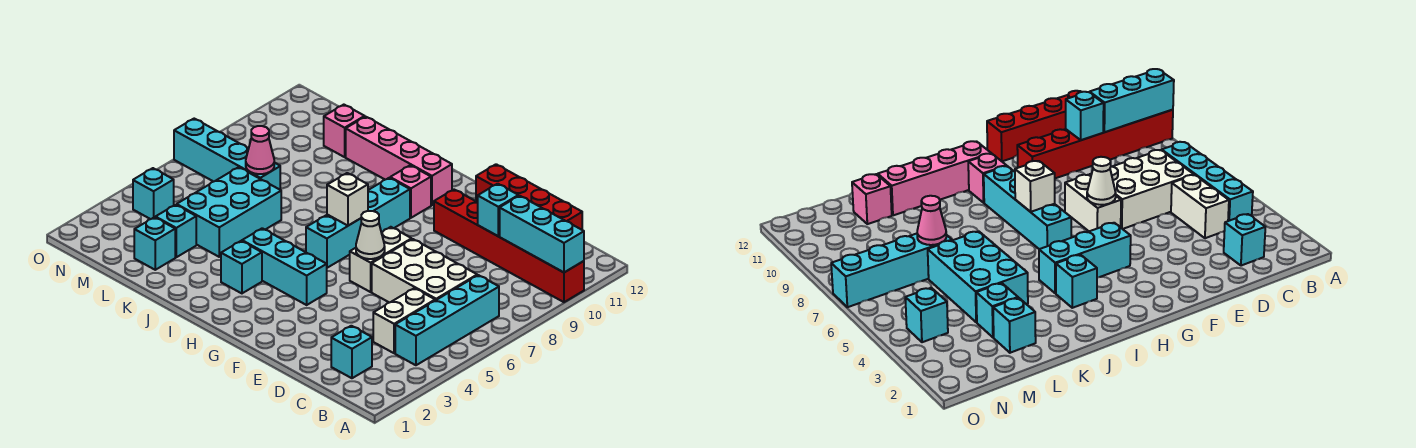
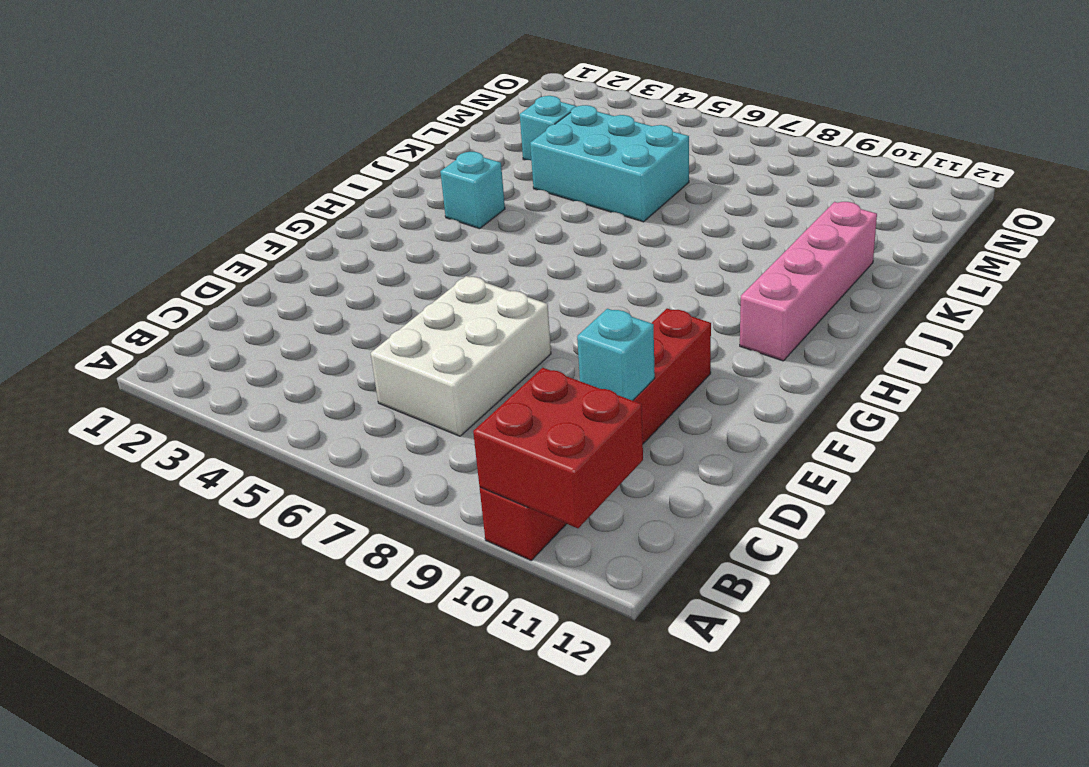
red 2x2 brick [473,368,643,528] -> cyan 1x3 brick [500,196,584,272]
none -> cyan 1x4 brick [395,275,499,365]
none -> cyan 1x1 brick [331,326,372,378]
none -> white 1x2 brick [373,288,435,353]

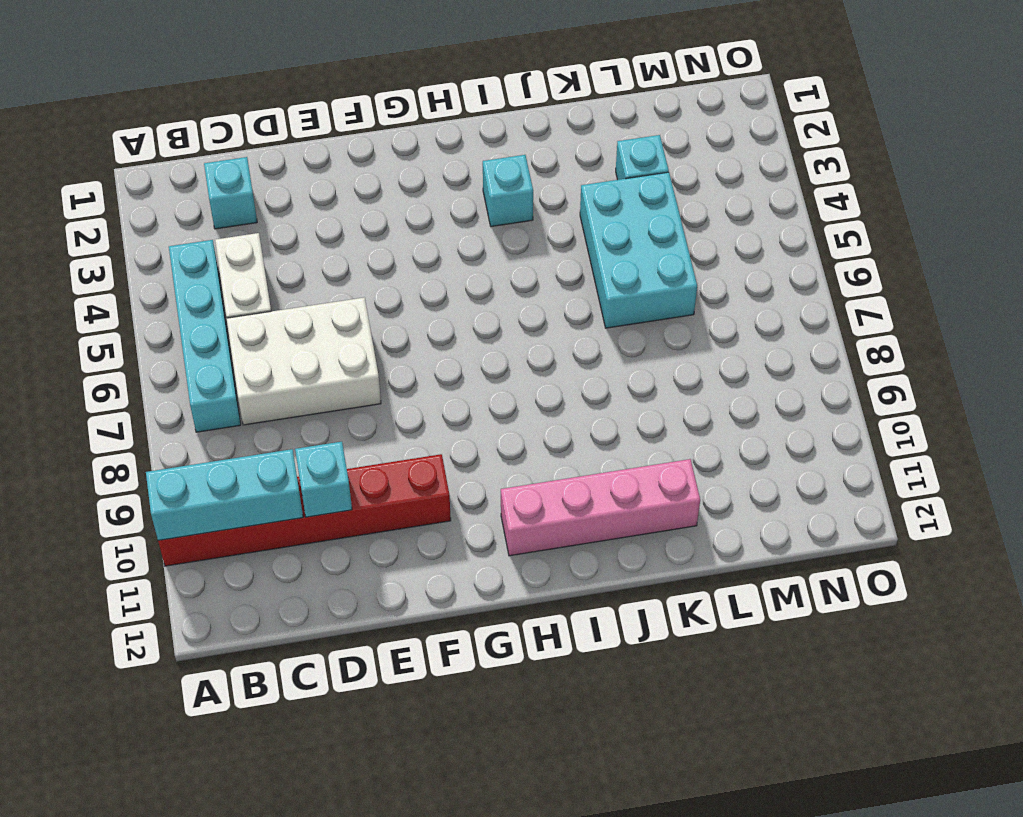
none -> red 1x4 brick [476,164,582,230]
none -> white 1x2 brick [350,227,412,292]
none -> cyan 1x3 brick [242,228,327,305]

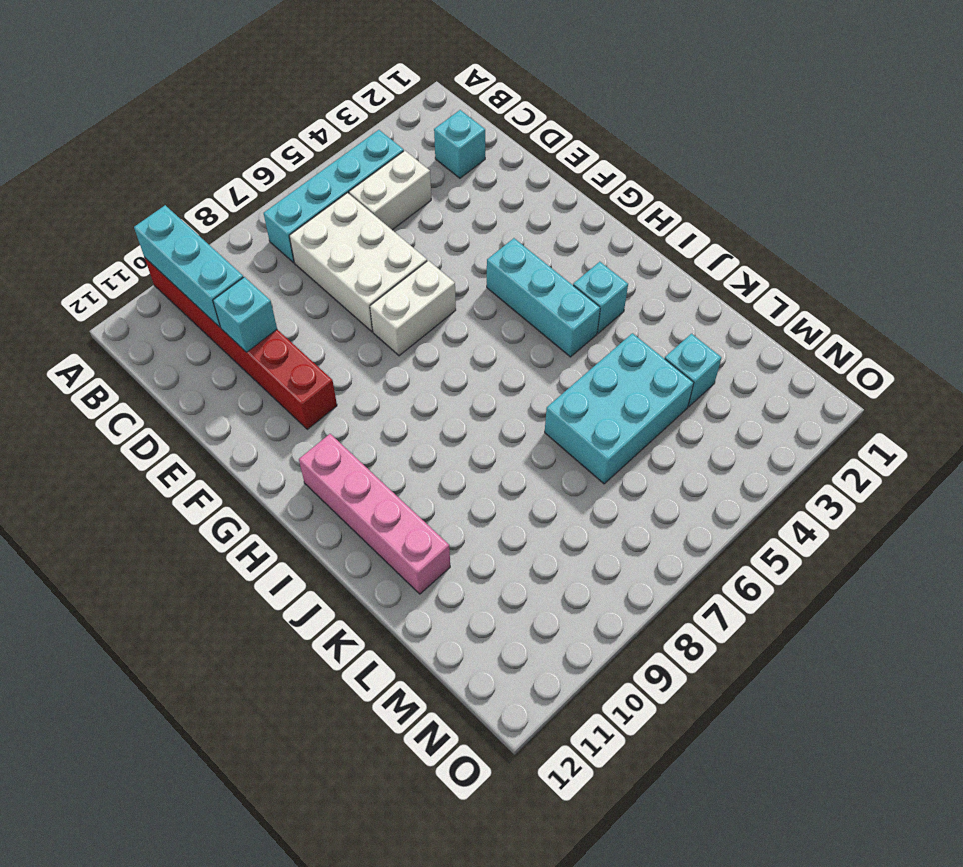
none -> red 1x4 brick [476,164,582,230]
none -> cyan 1x4 brick [306,178,410,268]
none -> pink 1x1 brick [390,165,431,218]

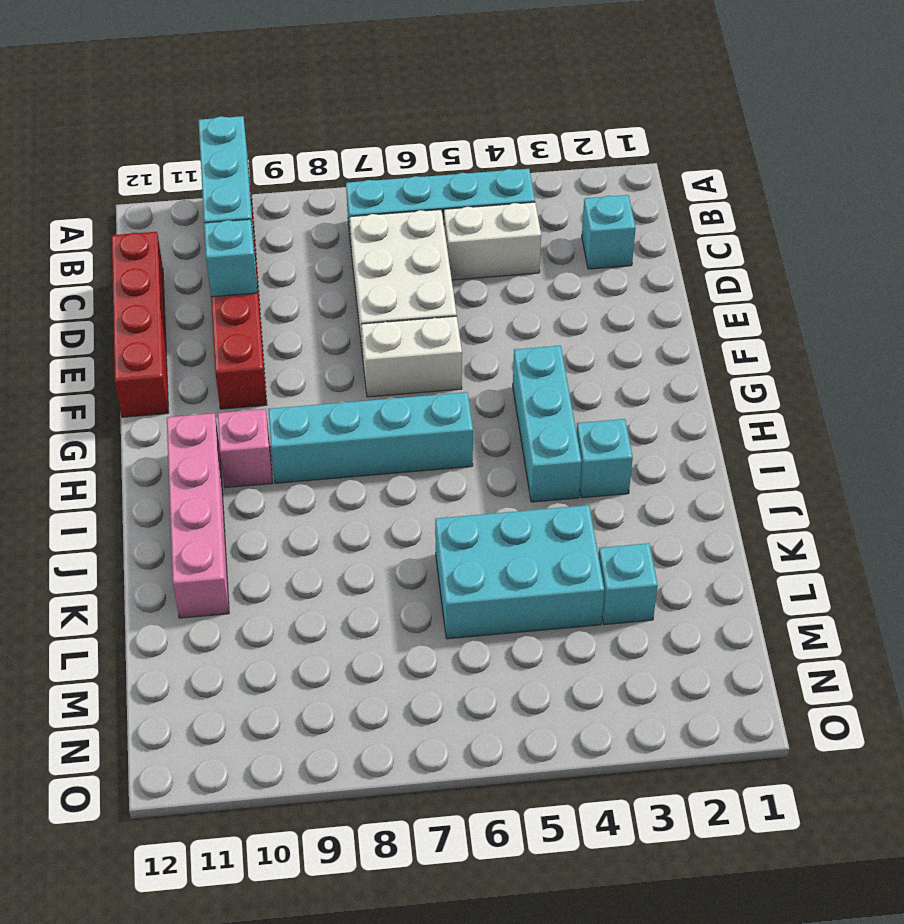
none -> cyan 1x1 brick [134,217,175,270]
none -> cyan 1x4 brick [174,119,280,190]
none -> pink 1x1 brick [324,105,365,157]

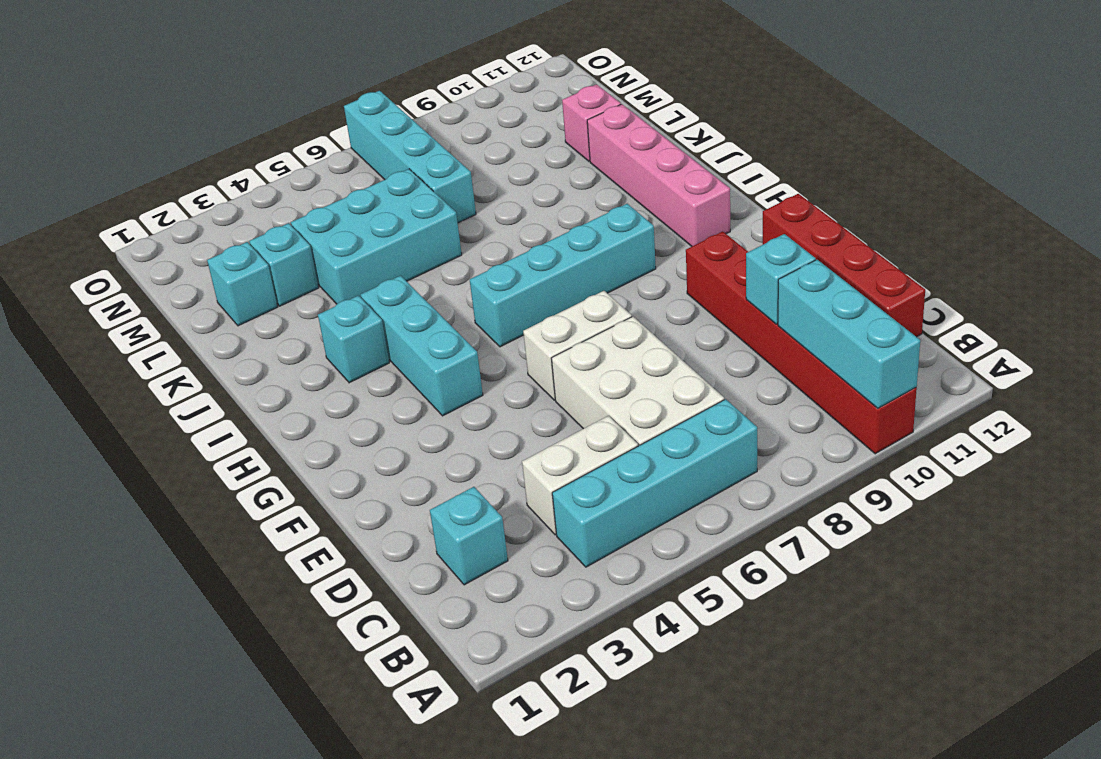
none -> pink 1x1 brick [390,165,431,218]
none -> cyan 1x1 brick [133,168,174,219]
none -> white 1x1 cone [356,211,385,259]

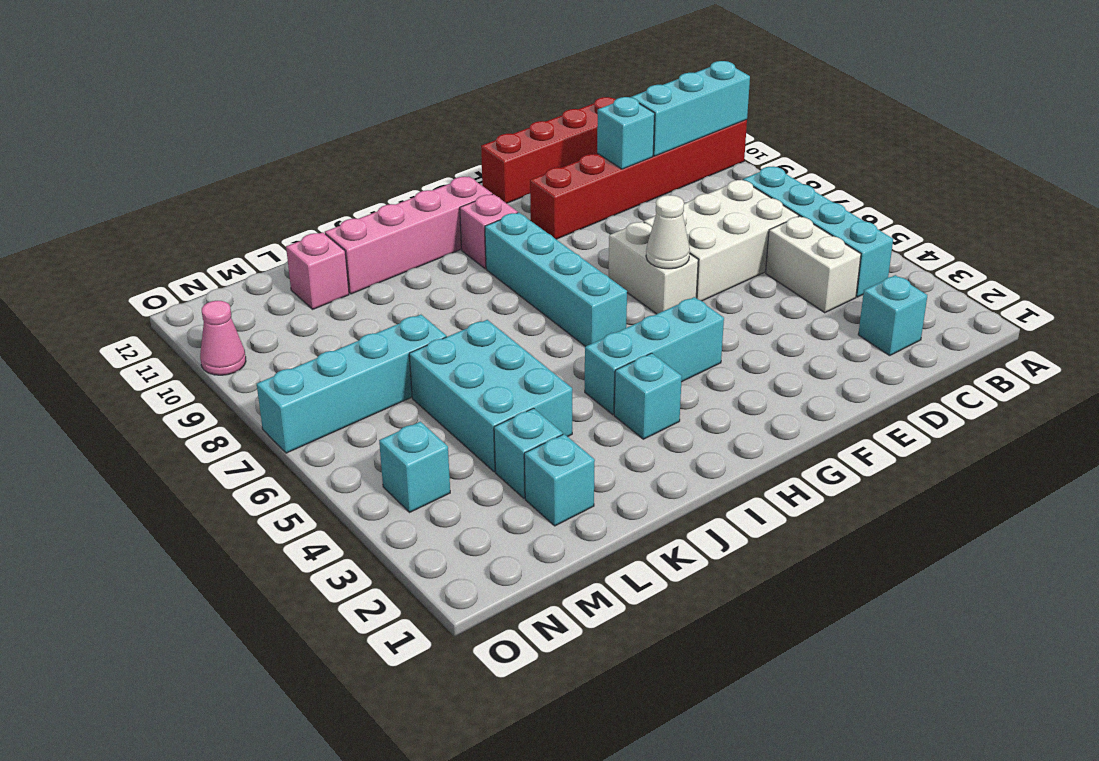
pink 1x1 cone [200,301,246,375] -> pink 1x1 cone moved to [246,126,274,174]
none -> white 1x1 brick [327,173,368,226]

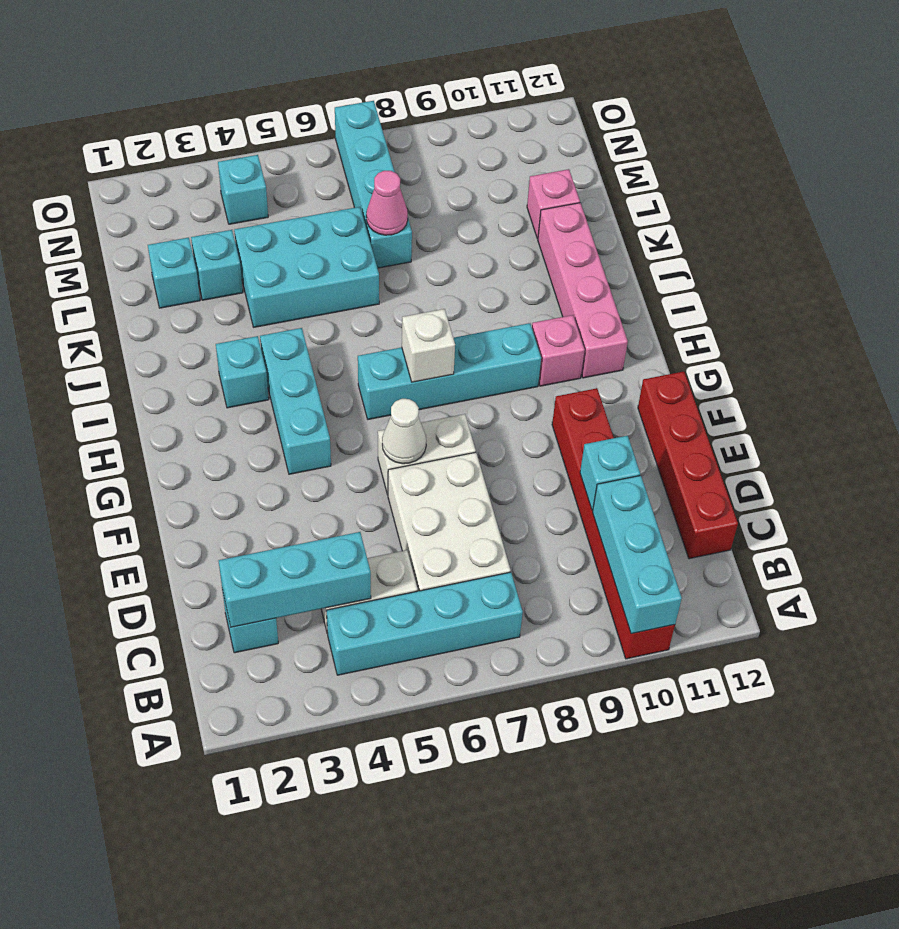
cyan 1x3 brick [218,532,371,627] -> none

